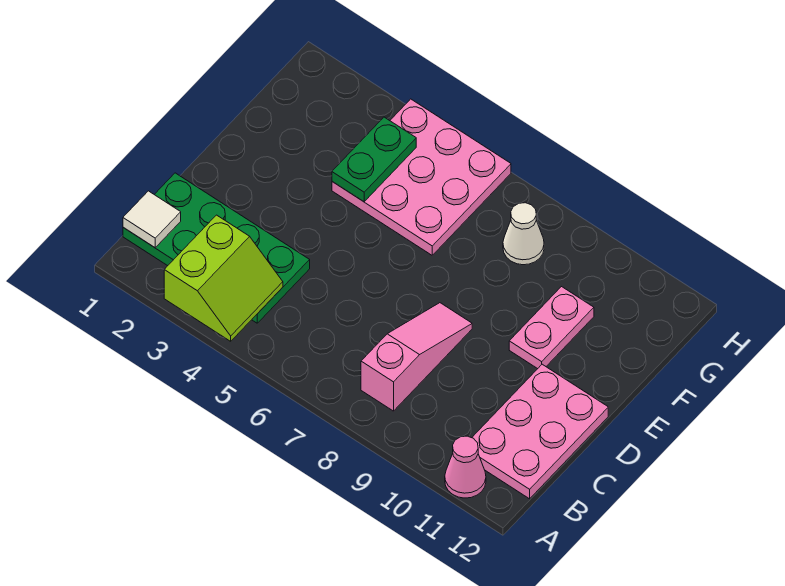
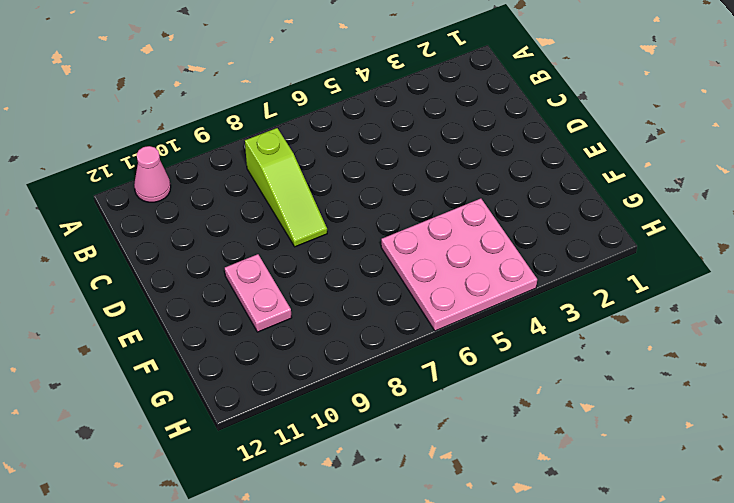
lime 1x3 slope [245,128,327,247] -> pink 1x3 slope [361,303,472,411]
none -> green 2x4 plate [123,173,310,323]
none -> pink 2x3 plate [472,364,608,499]

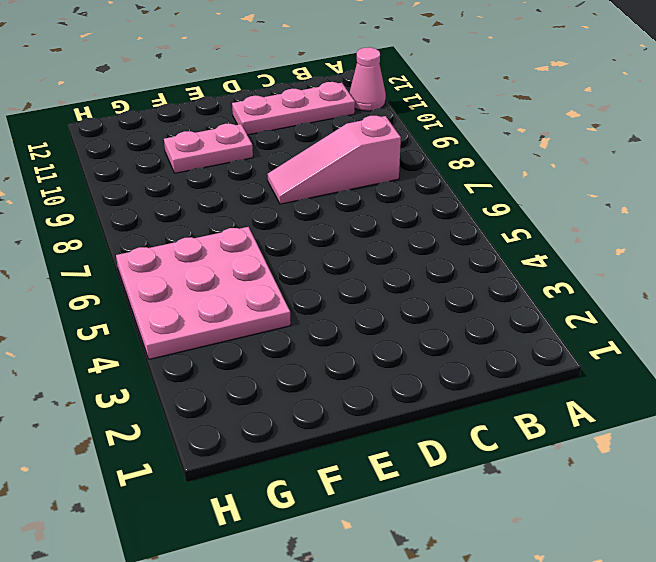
pink 1x3 plate [232,82,355,135] -> pink 2x3 plate [472,364,608,499]
none -> green 2x4 plate [123,173,310,323]
none -> white 1x1 cone [503,203,544,265]

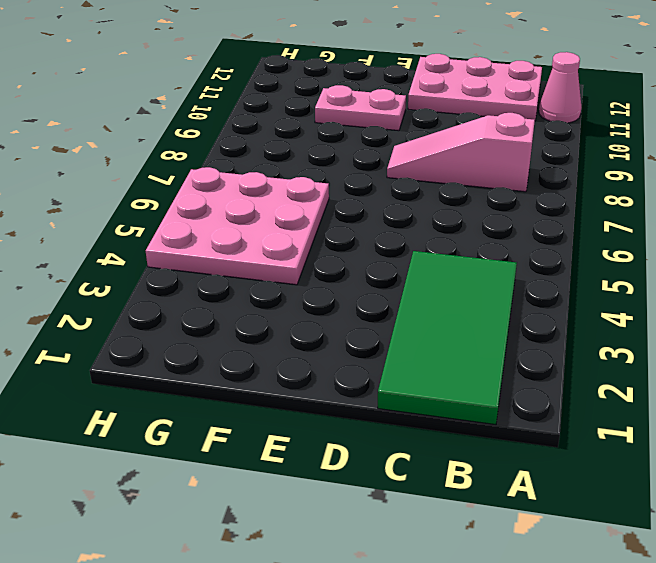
green 2x4 tile [378,251,517,425] -> green 2x4 plate [123,173,310,323]
none -> white 1x1 cone [503,203,544,265]
none -> lime 2x2 slope [164,215,283,341]

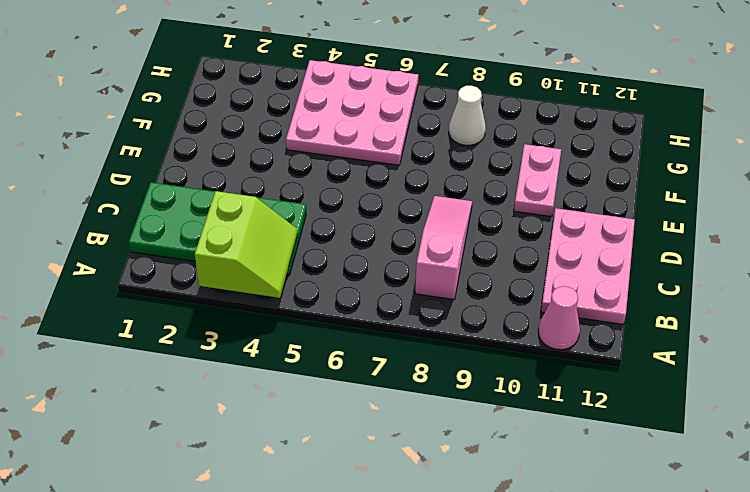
none -> white 1x1 tile [123,191,181,247]
none -> green 1x2 plate [332,117,416,202]

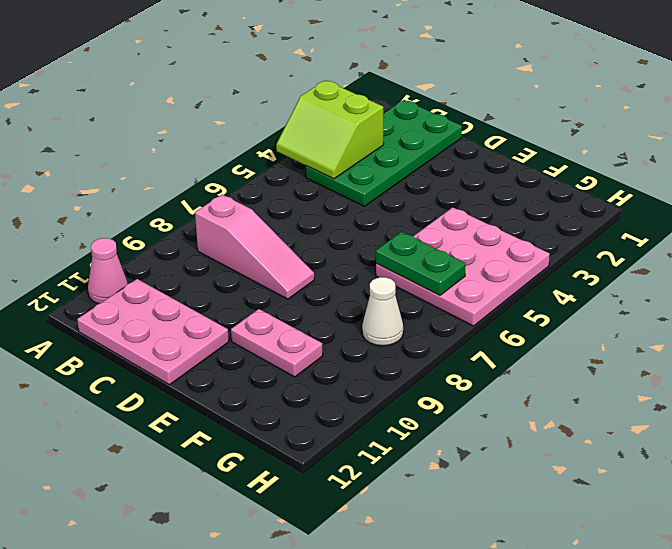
green 1x2 plate [376,232,466,295] -> green 1x2 plate moved to [332,117,416,202]
none -> white 1x1 tile [123,191,181,247]

